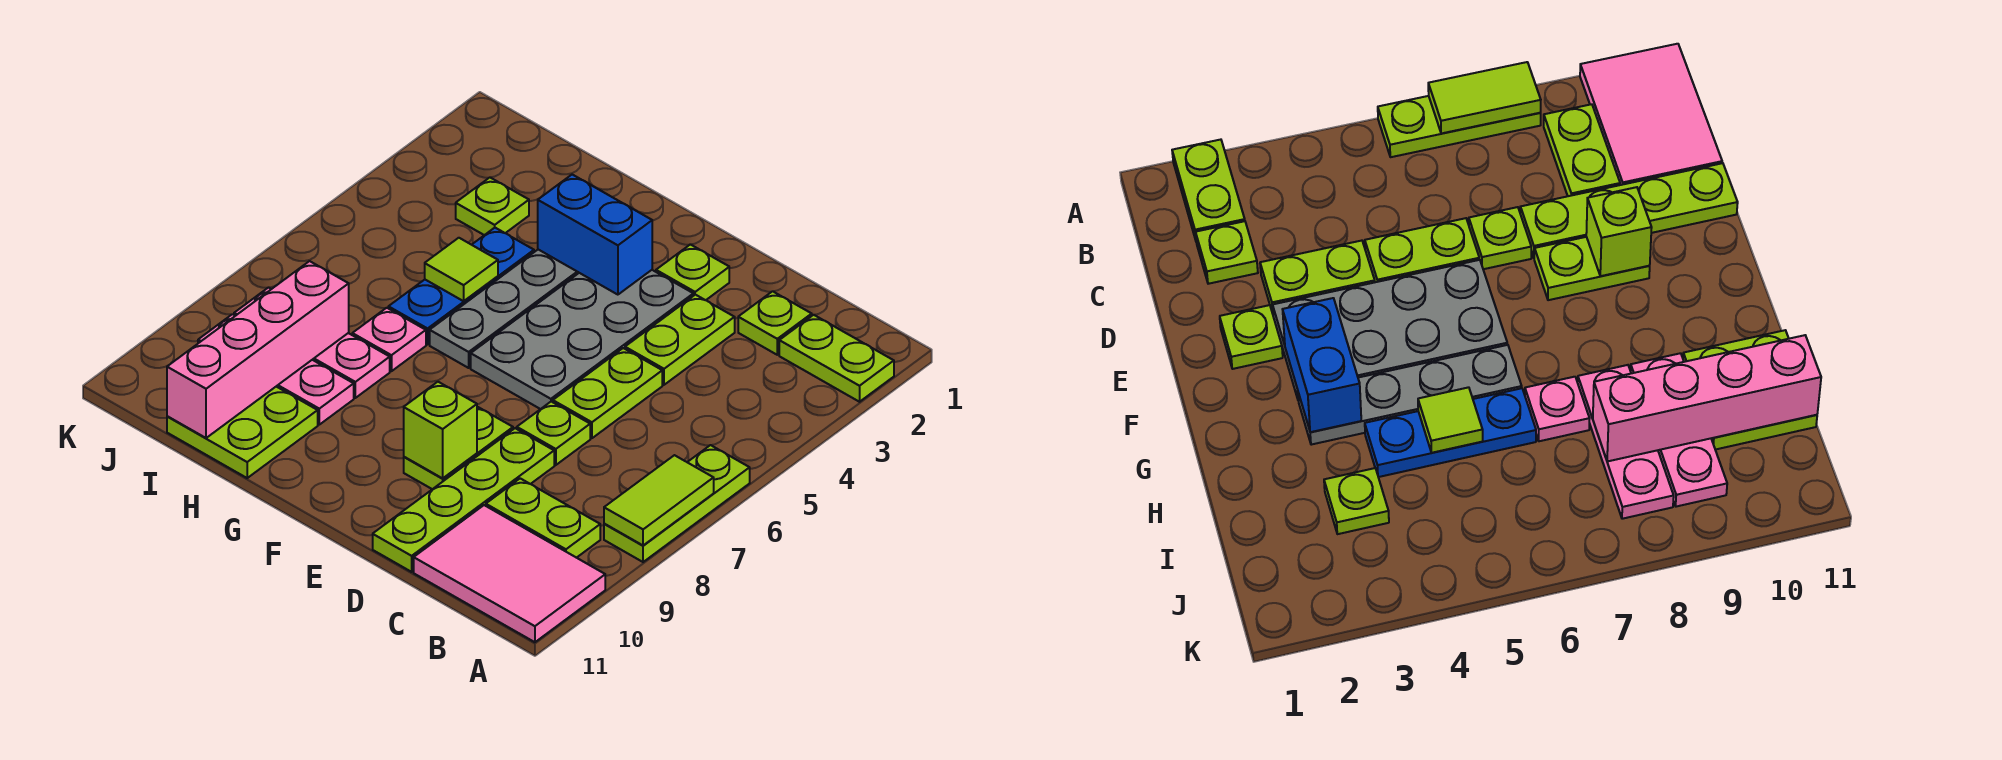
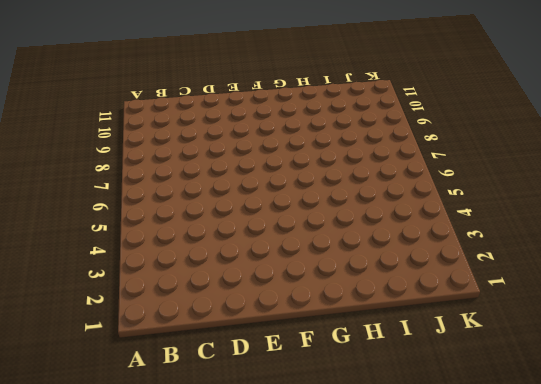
none -> lime 1x2 plate [779,315,894,402]
none -> lime 1x3 plate [604,445,750,562]
none -> pink 2x3 tile [414,505,605,642]

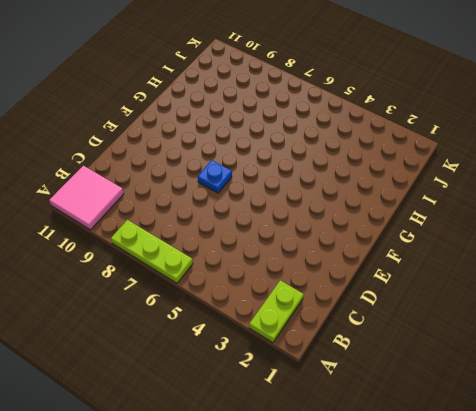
pink 2x2 tile [49,166,124,230] -> pink 2x3 tile [414,505,605,642]
blue 1x1 plate [198,160,232,193] -> none
none -> lime 1x2 plate [486,478,600,558]
none -> lime 1x1 plate [738,291,812,355]
none -> lime 1x2 plate [625,295,735,385]

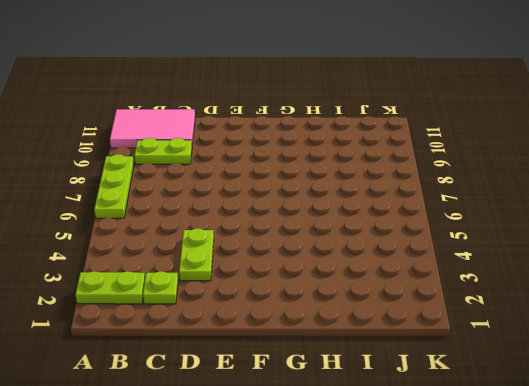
none -> lime 1x2 plate [553,348,662,438]
none -> lime 1x1 plate [517,402,590,465]
none -> lime 1x4 plate [373,428,554,572]

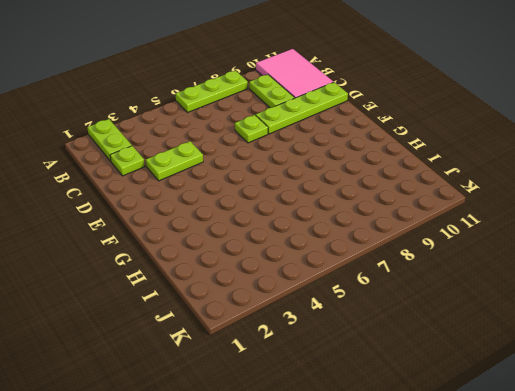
none -> lime 1x2 plate [553,348,662,438]
none -> lime 1x1 plate [656,244,729,300]
none -> grey 2x4 plate [471,270,693,409]

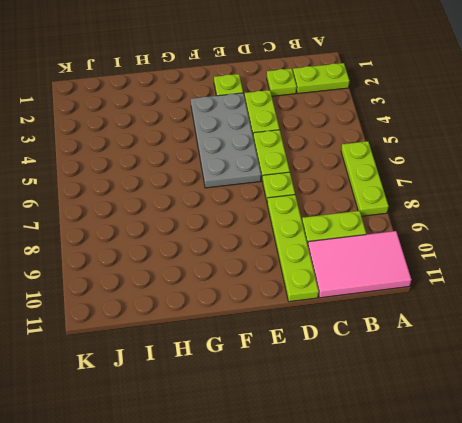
none -> lime 1x2 plate [404,407,513,489]
none -> grey 1x4 plate [430,250,579,368]
none -> blue 1x3 plate [388,228,534,345]

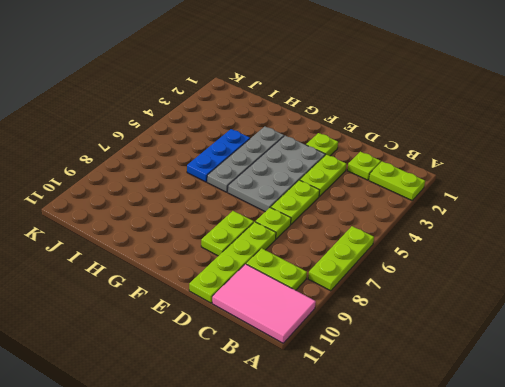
none -> pink 1x1 plate [352,308,426,371]
none -> pink 1x3 plate [234,288,390,398]
none -> pink 1x3 plate [198,314,354,425]

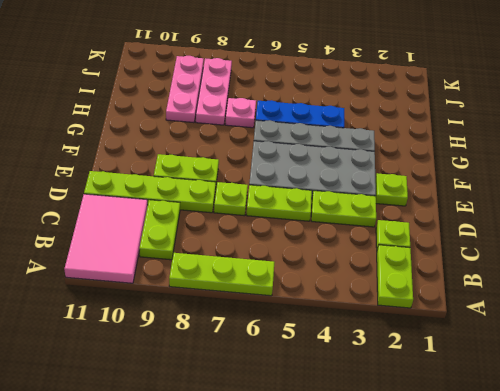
none -> lime 2x2 plate [167,386,318,478]
none -> lime 1x1 plate [456,177,529,235]
none -> lime 1x2 tile [604,455,714,545]

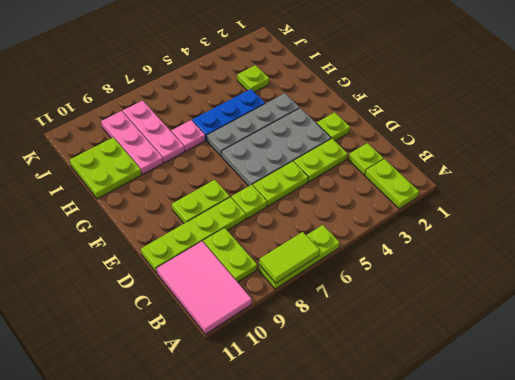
none -> lime 1x1 brick [404,382,477,479]
none -> blue 1x2 brick [538,175,652,295]
none -> lime 1x1 tile [425,238,498,301]

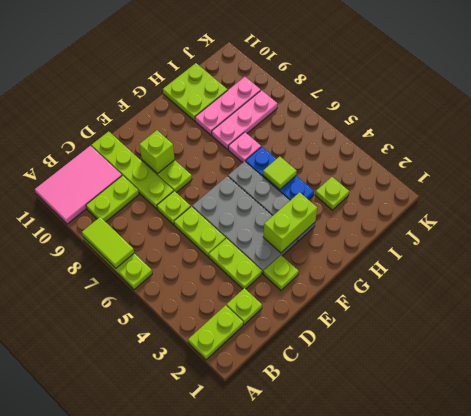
lime 1x2 brick [263,192,317,253] -> blue 1x2 brick [538,175,652,295]
none -> pink 1x4 brick [167,261,349,438]

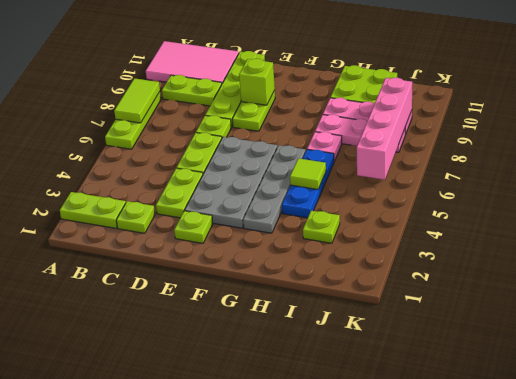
pink 1x4 brick [357,78,412,180] -> pink 1x4 brick moved to [167,261,349,438]
none -> blue 1x2 brick [538,175,652,295]

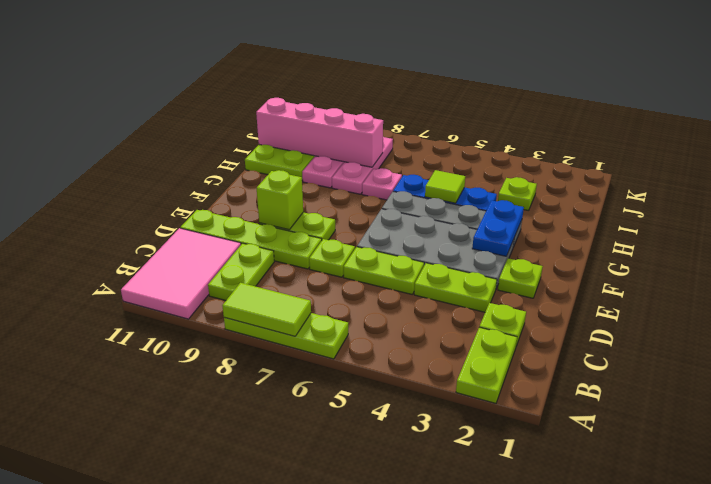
blue 1x2 plate [472,200,524,256] -> blue 1x2 brick [538,175,652,295]

